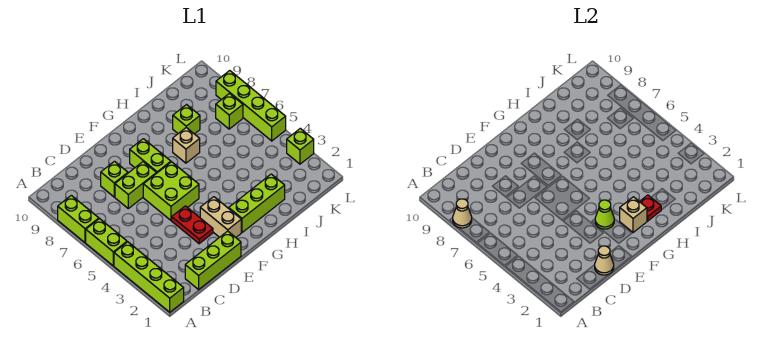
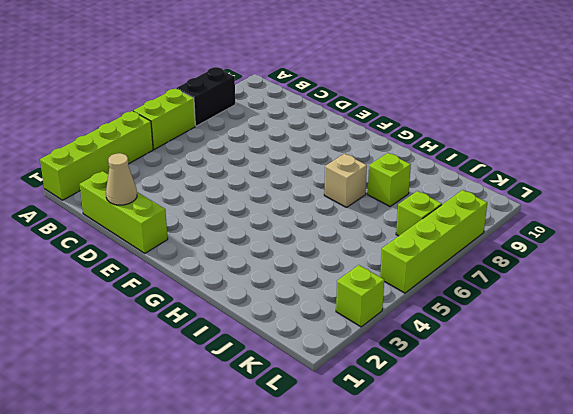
black 1x2 brick [176,67,235,126] -> lime 1x2 brick [58,195,99,243]
none -> lime 1x2 brick [115,162,156,208]
none -> lime 1x1 brick [101,161,128,197]
none -> red 1x2 plate [172,206,213,244]

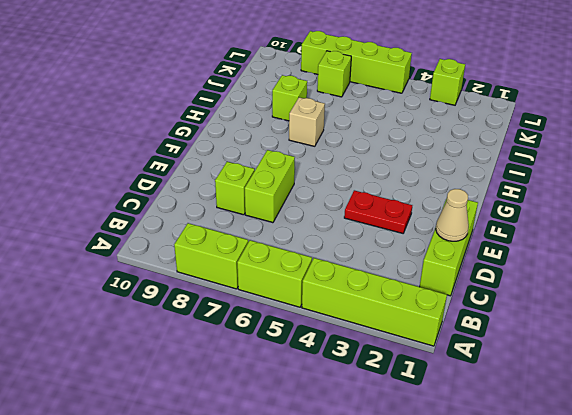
none -> lime 2x2 brick [143,162,199,220]
none -> tan 1x2 brick [200,197,241,237]
none -> lime 1x2 brick [130,139,171,173]

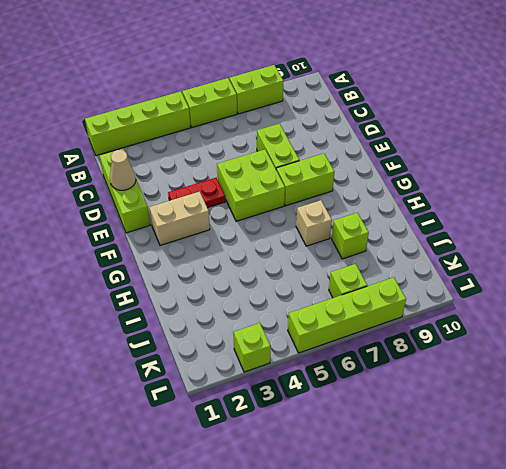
none -> lime 1x1 brick [101,161,128,197]
none -> lime 1x3 brick [229,174,285,232]
none -> tan 1x1 cone [453,199,472,228]

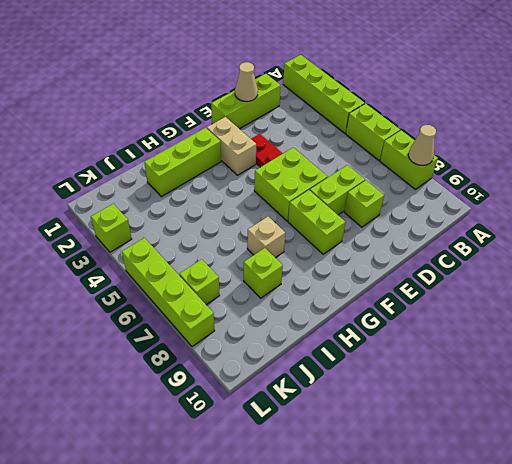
none -> lime 1x1 cone [595,200,614,229]
none -> tan 1x1 brick [620,197,647,232]
none -> red 1x1 plate [639,195,661,221]

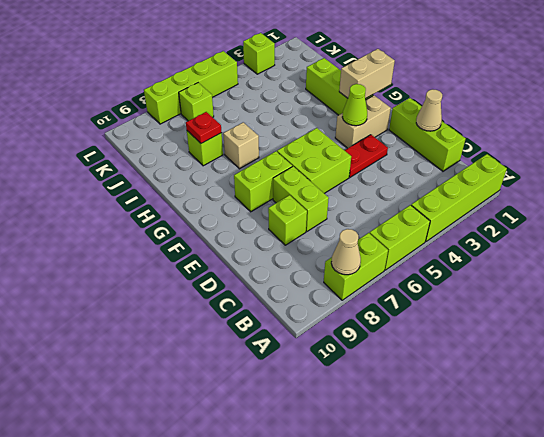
tan 1x2 brick [339,49,395,99] -> tan 1x1 brick [620,197,647,232]
red 1x1 plate [186,112,222,144] -> red 1x1 plate moved to [639,195,661,221]

